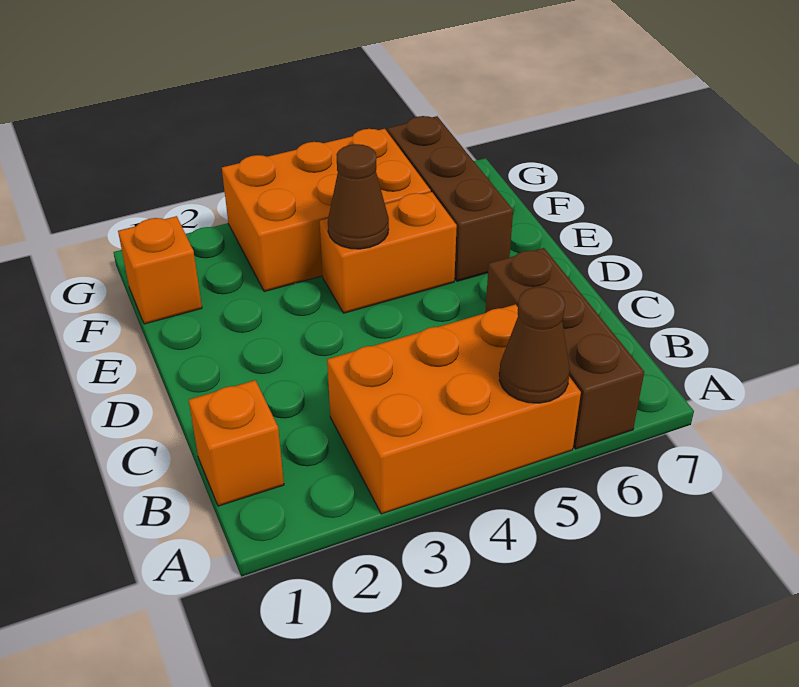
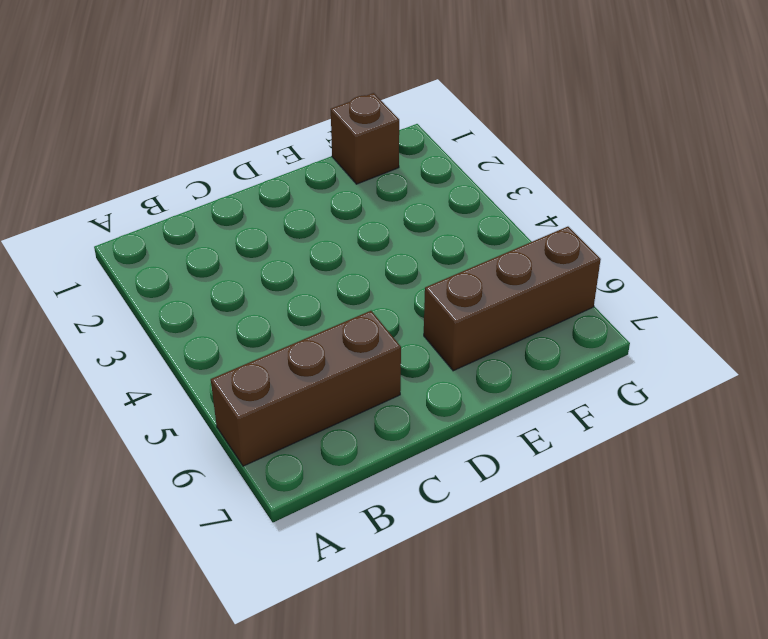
brown 1x1 brick [331,93,399,184] -> orange 1x1 brick [118,216,202,324]
none -> orange 2x3 brick [327,304,581,514]
none -> orange 1x1 brick [189,380,284,506]

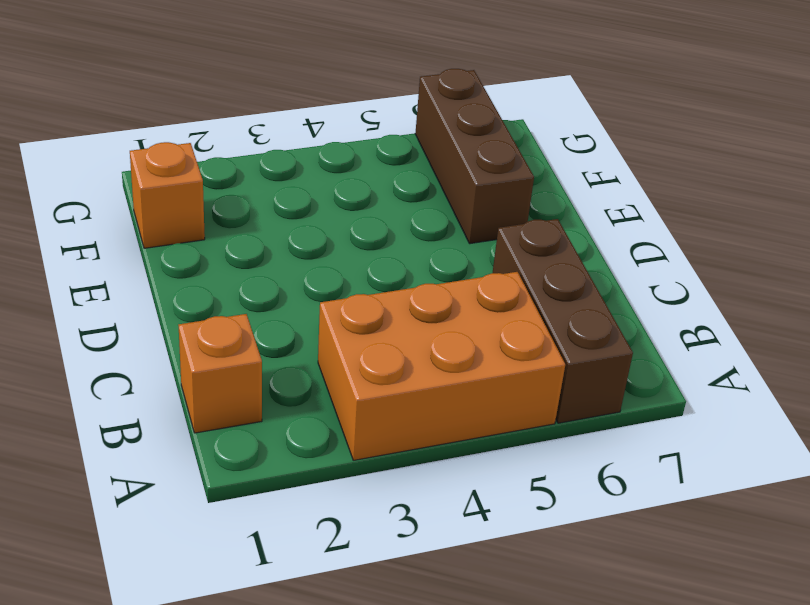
none -> orange 1x2 brick [320,192,457,313]
none -> orange 2x3 brick [222,129,431,292]

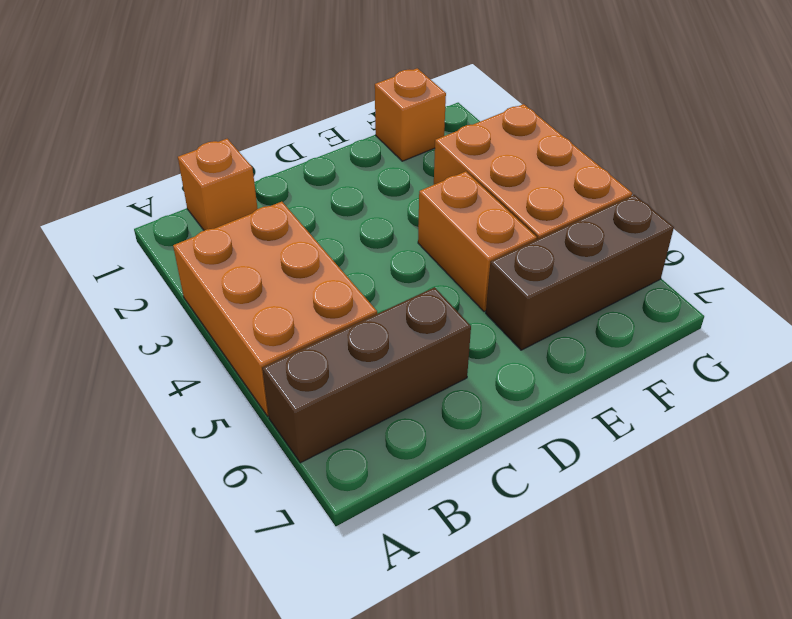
none -> brown 1x1 cone [499,287,570,403]
none -> brown 1x1 cone [328,144,389,249]

